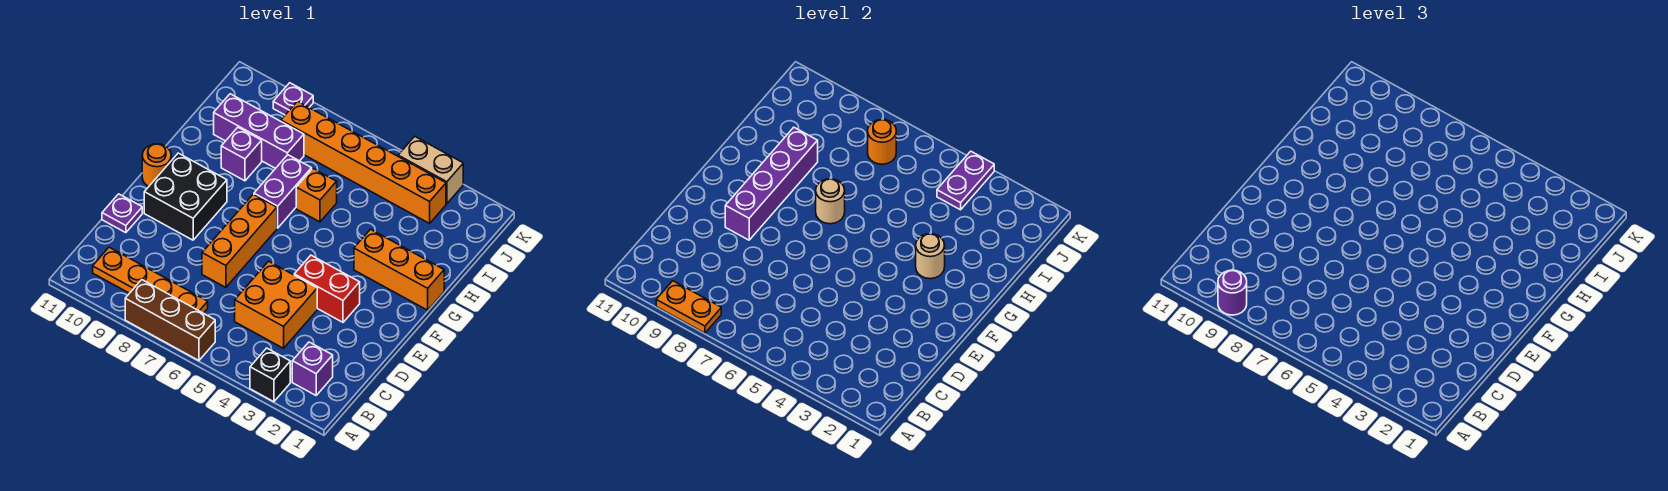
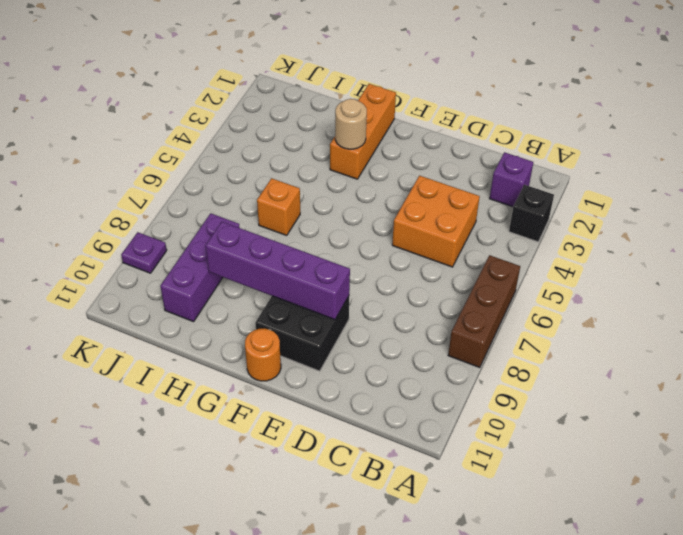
none -> orange 1x4 plate [93,247,208,313]
none -> orange 1x3 brick [202,194,277,287]
none -> purple 1x1 plate [102,194,142,233]

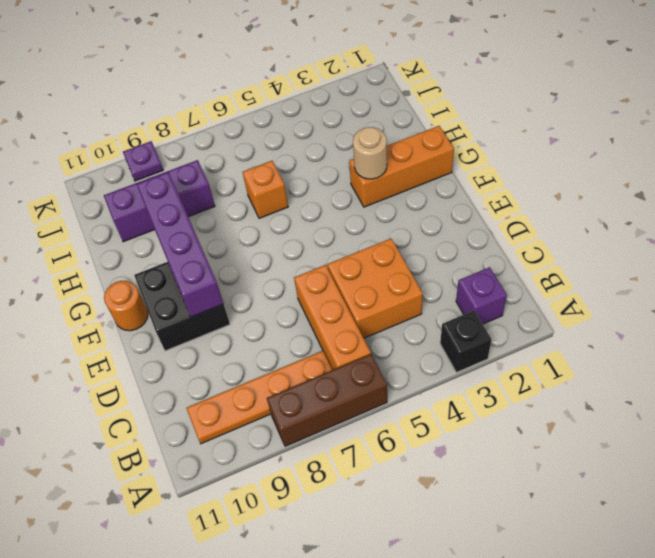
orange 1x3 brick [294,265,371,370] -> orange 1x3 brick moved to [202,194,277,287]
none -> purple 1x1 plate [102,194,142,233]
none -> red 1x2 brick [294,255,360,322]
none -> purple 1x2 brick [254,155,312,228]

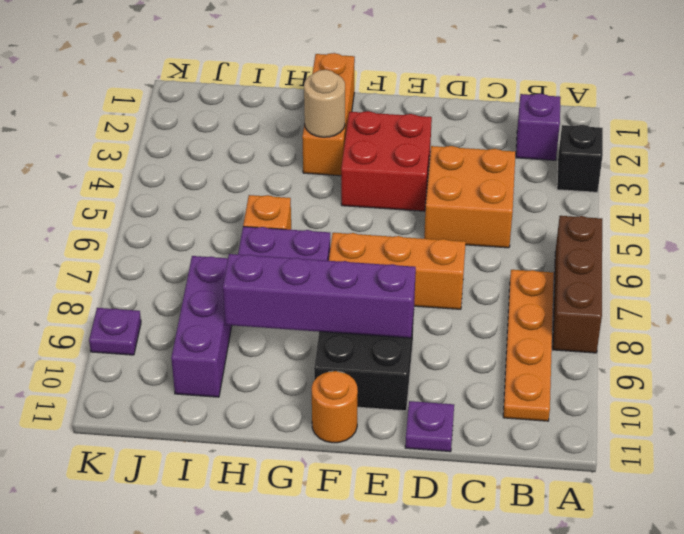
red 2x2 brick [341,111,432,211] -> red 1x2 brick [294,255,360,322]
none -> purple 1x1 brick [221,127,262,181]
none -> orange 1x6 brick [281,101,446,223]
none -> tan 1x2 brick [398,136,463,204]

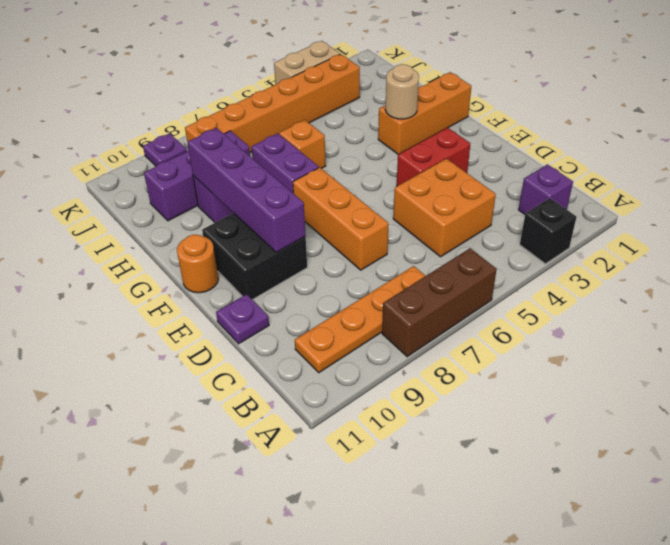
none -> orange 1x2 plate [656,281,721,333]
none -> tan 1x1 round brick [816,179,845,224]
none -> purple 1x2 plate [937,151,994,210]

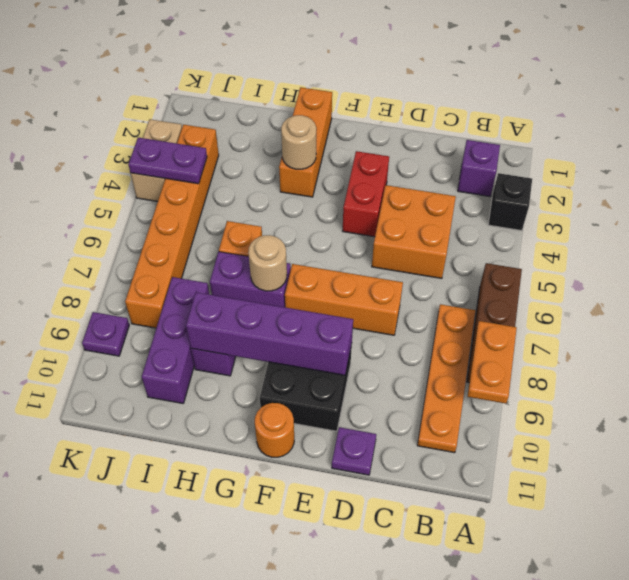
none -> orange 1x1 round brick [868,119,896,164]
none -> purple 1x1 round brick [1218,270,1247,315]

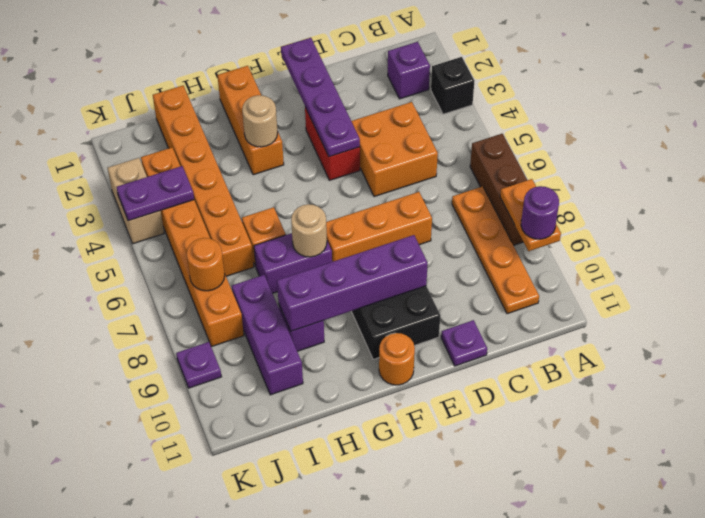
purple 1x4 plate [281,38,360,157] -> none
orange 1x6 brick [153,86,254,276] -> none

